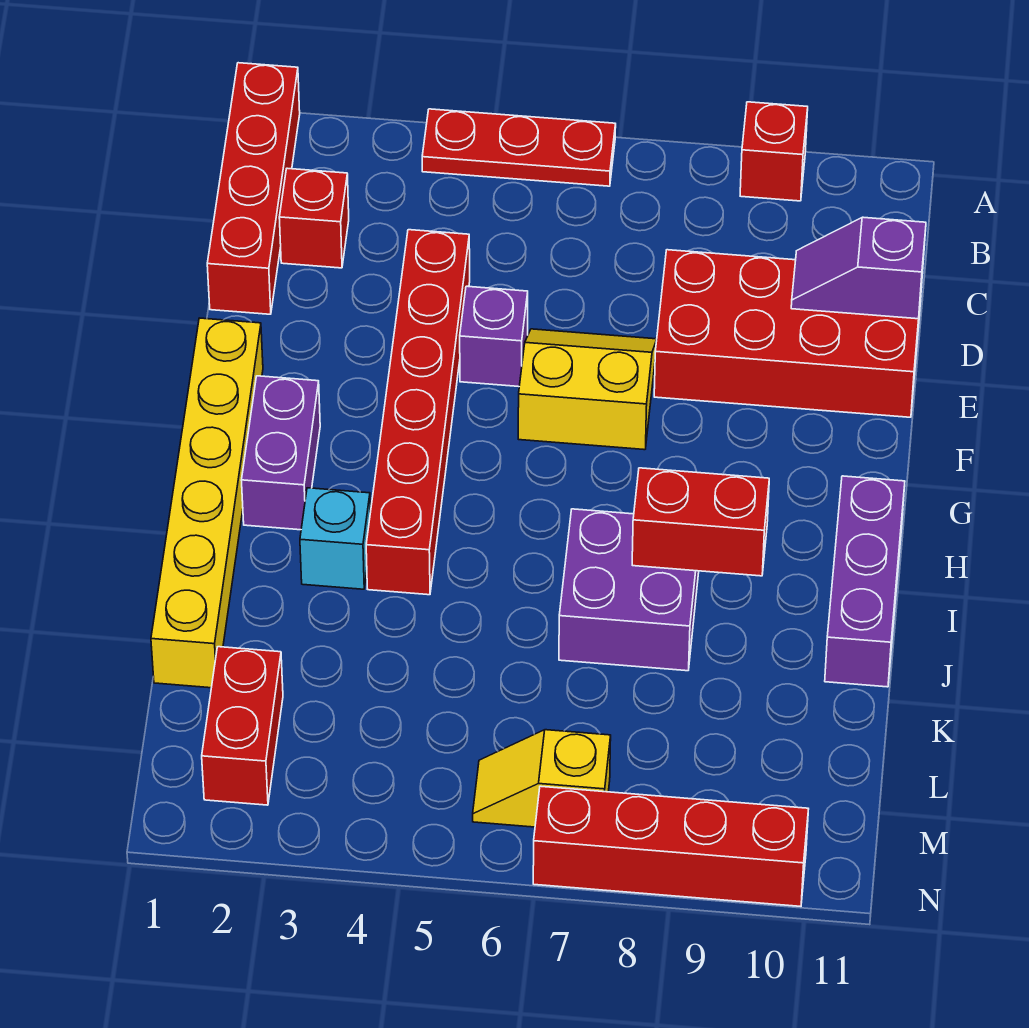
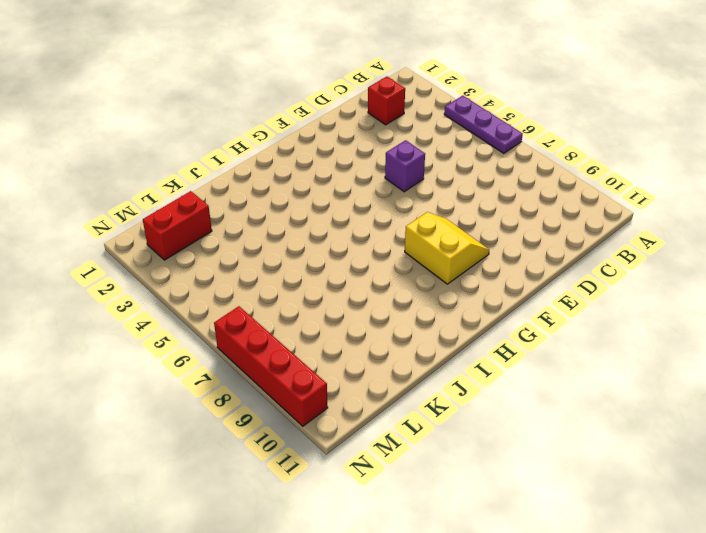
purple 1x3 plate [444,96,523,153] -> red 1x3 plate [422,109,616,186]
yellow 2x2 slope [405,212,489,284] -> yellow 2x2 slope moved to [518,329,657,450]
none -> red 1x4 brick [207,63,300,314]
none -> red 1x1 brick [740,102,808,201]
none -> red 1x6 brick [366,230,470,595]

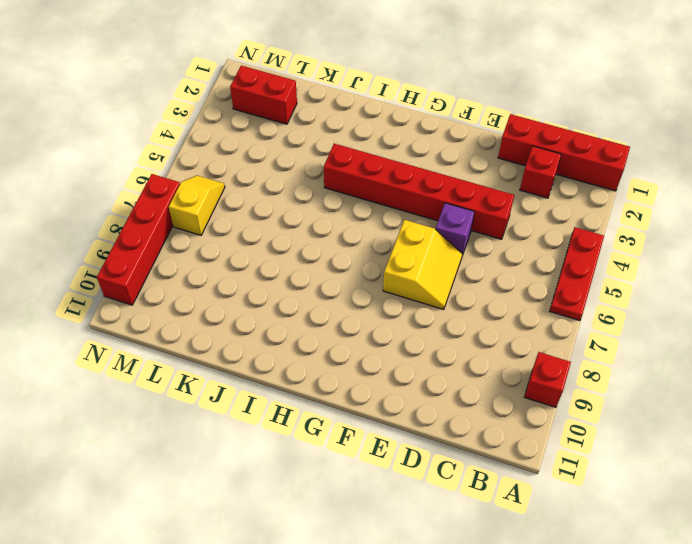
none -> red 2x4 brick [654,250,922,417]
none -> yellow 1x6 brick [151,318,263,688]
none -> purple 1x2 brick [241,376,320,530]

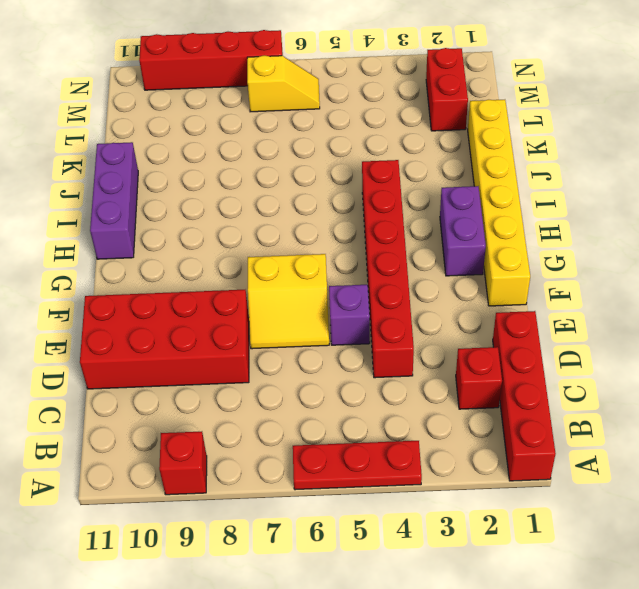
none -> cyan 1x1 brick [300,488,370,589]
none -> purple 2x2 brick [559,509,699,671]
none -> purple 1x2 slope [791,217,926,319]

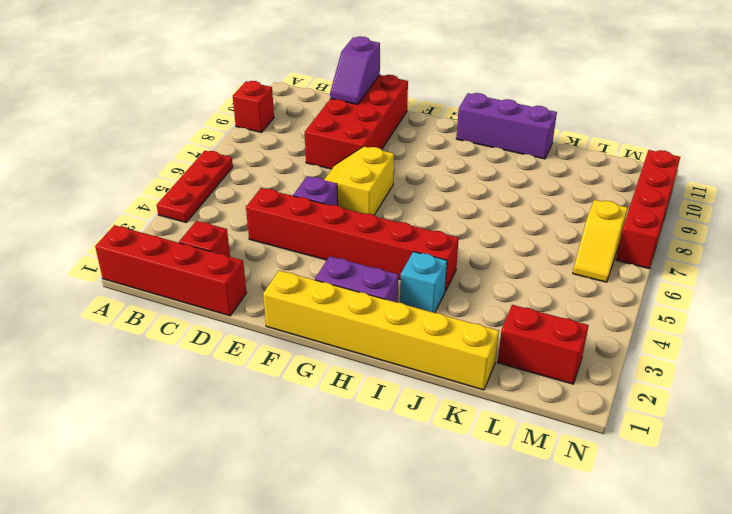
none -> purple 2x2 brick [559,509,699,671]
none -> red 1x2 brick [632,468,769,576]

